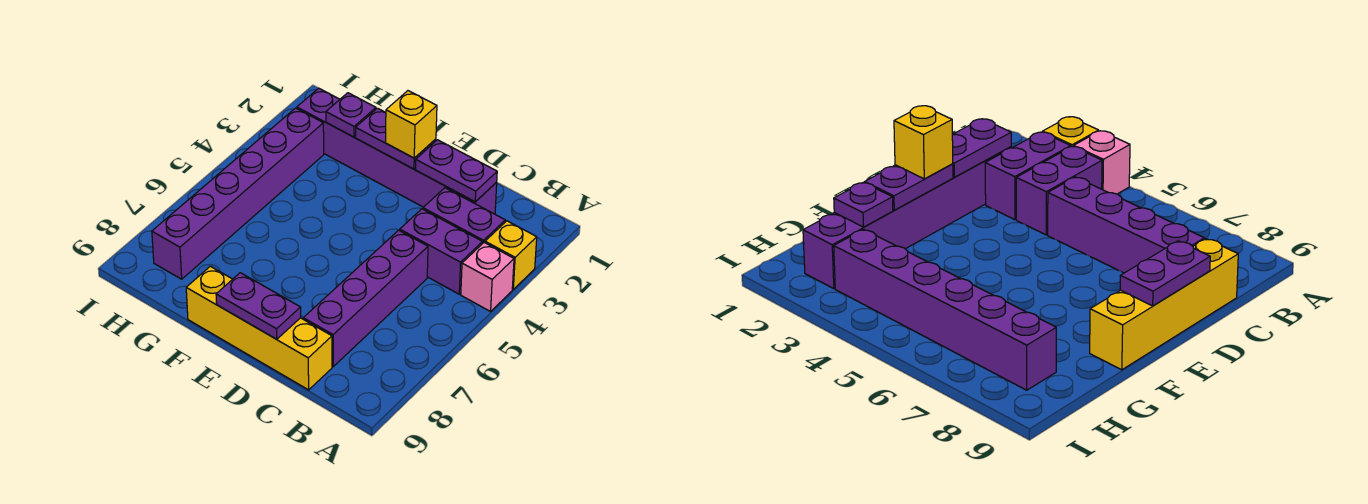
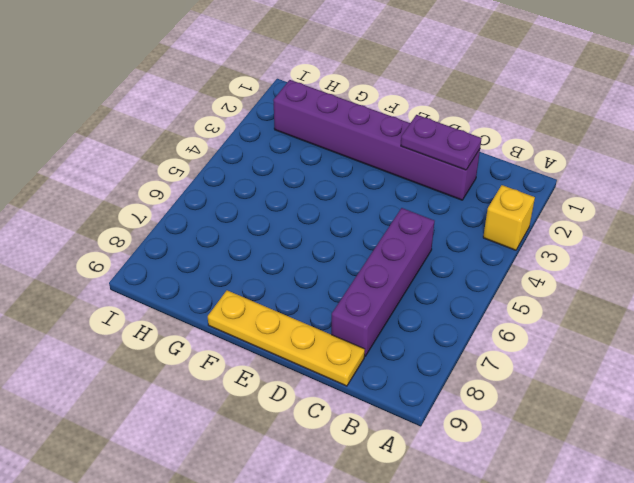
yellow 1x4 plate [208,290,365,386] -> yellow 1x4 brick [186,266,332,390]
none -> pink 1x1 brick [461,243,514,312]
none -> purple 1x2 brick [423,188,505,244]
none -> purple 1x2 brick [400,209,482,294]

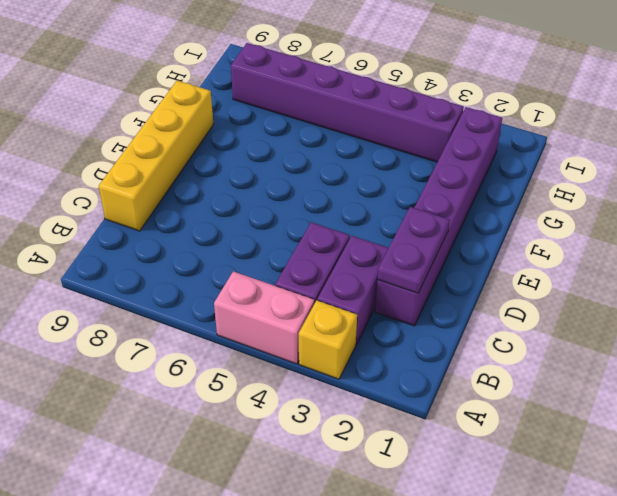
pink 1x2 brick [214,271,314,364] -> pink 1x1 brick [461,243,514,312]
none -> purple 1x4 brick [303,230,428,367]
none -> purple 1x2 plate [216,273,301,339]
none -> purple 1x2 plate [355,108,436,169]

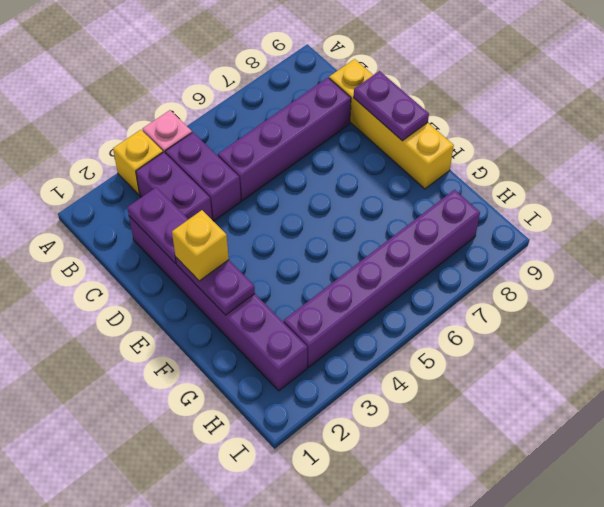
none -> purple 1x1 plate [326,93,376,137]

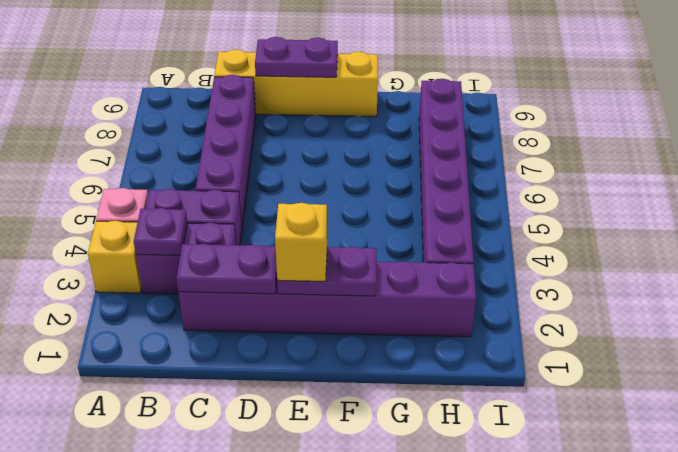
purple 1x1 plate [134,208,187,255] -> purple 1x1 plate moved to [326,93,376,137]

